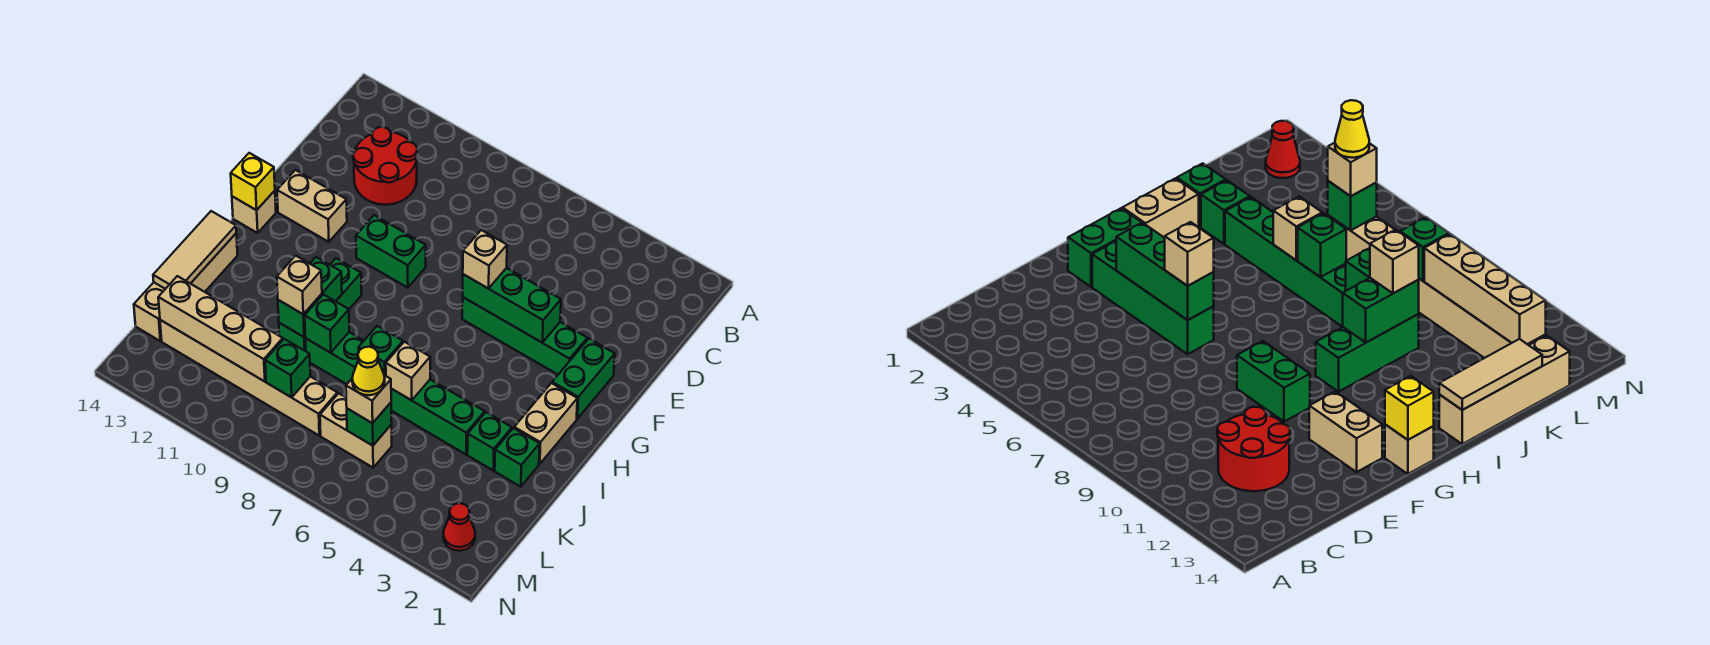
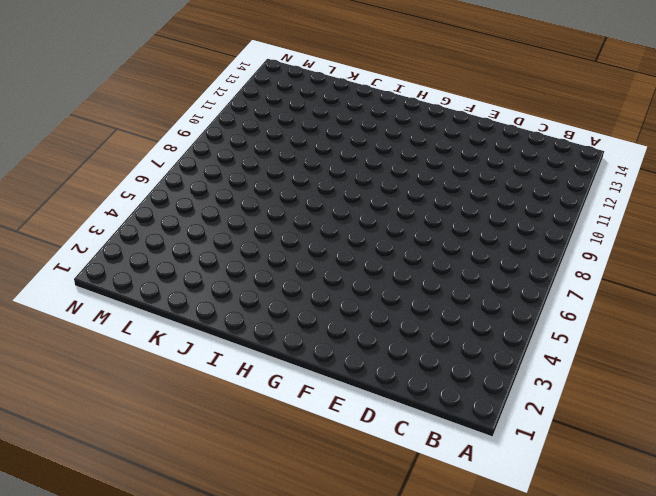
none -> red 2x2 round brick [353,127,417,205]
none -> green 1x2 brick [552,339,615,419]
none -> green 1x4 brick [462,297,587,374]

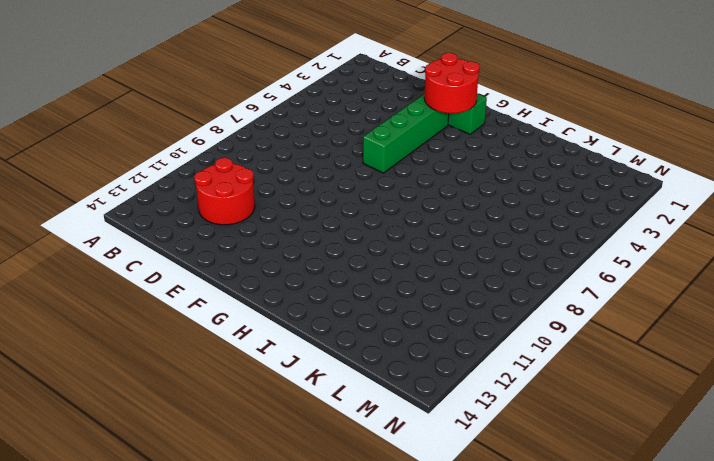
red 2x2 round brick [424,53,480,113] -> none
none -> green 1x2 brick [356,215,426,288]
none -> tan 1x2 brick [277,170,347,242]
none -> tan 1x1 brick [232,191,276,233]

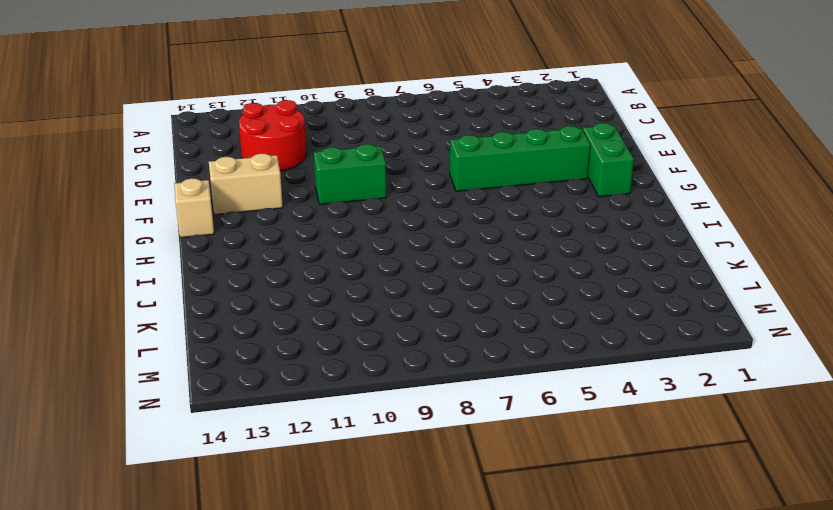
none -> tan 1x2 brick [514,383,577,464]
none -> green 1x3 brick [279,258,362,351]
none -> tan 1x4 brick [134,234,238,341]

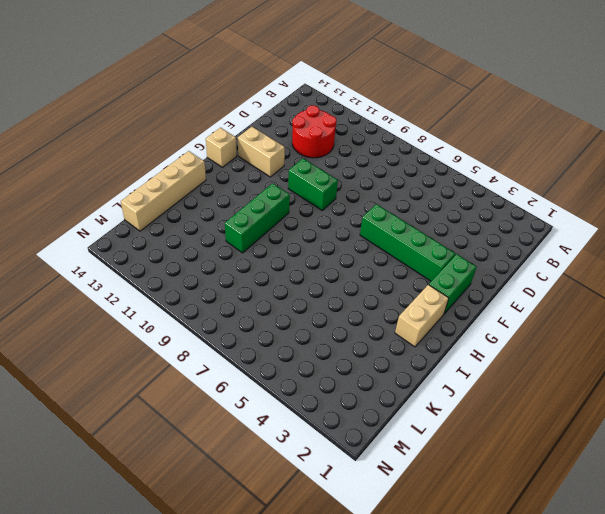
none -> green 1x1 brick [495,428,540,487]
none -> green 1x1 brick [467,412,512,470]
none -> green 1x6 brick [305,332,485,454]

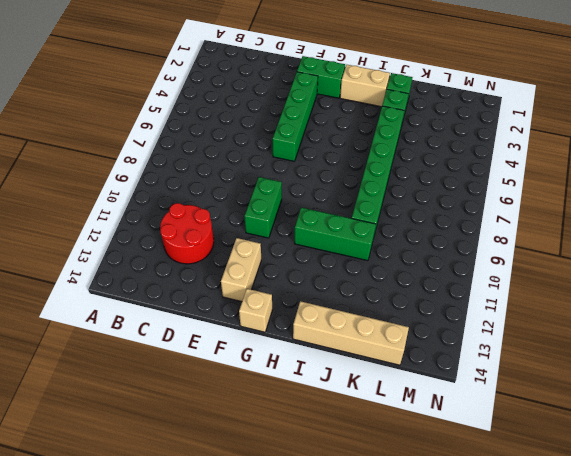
none -> tan 1x2 brick [320,393,392,468]
none -> tan 1x6 brick [160,320,337,435]
none -> red 1x1 cone [443,503,475,551]

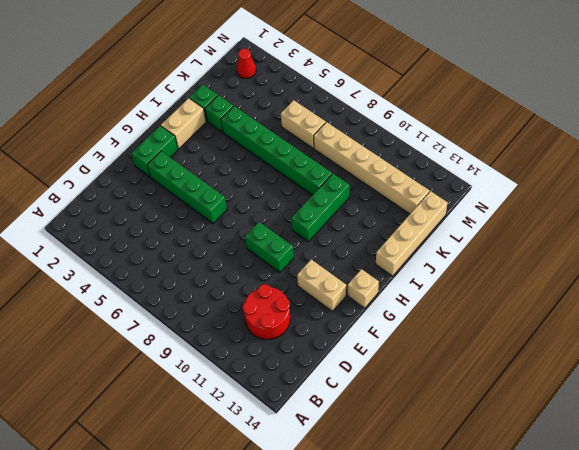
none -> green 1x3 brick [463,268,561,342]
none -> yellow 1x1 brick [231,153,275,210]
none -> green 1x2 brick [278,257,342,337]

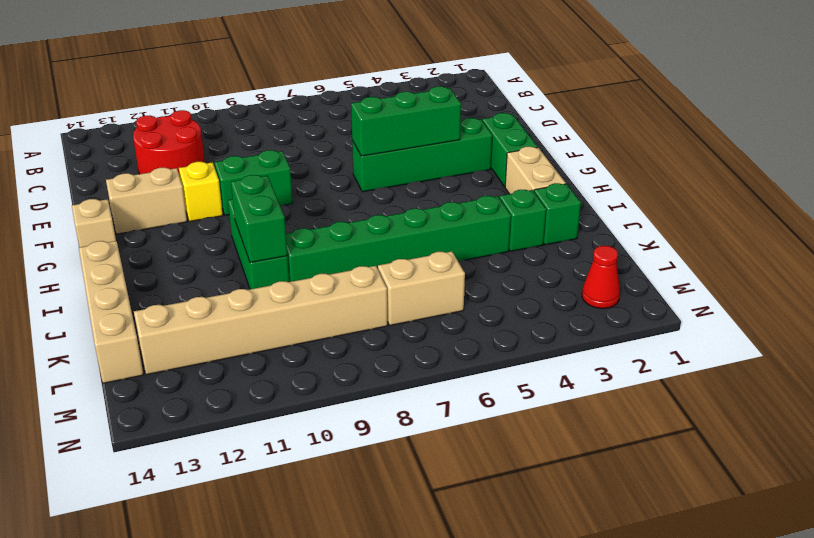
yellow 1x1 brick [179,162,223,222] -> yellow 1x1 brick moved to [231,153,275,210]
none -> tan 1x3 tile [153,211,236,289]
none -> tan 1x1 brick [386,342,430,400]
none -> green 1x1 brick [359,326,403,376]

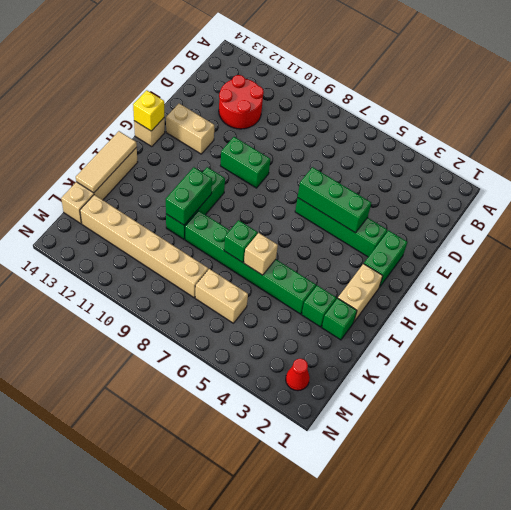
none -> green 1x1 brick [305,294,349,353]
none -> green 1x1 brick [347,403,392,446]
none -> green 1x1 brick [265,339,310,397]

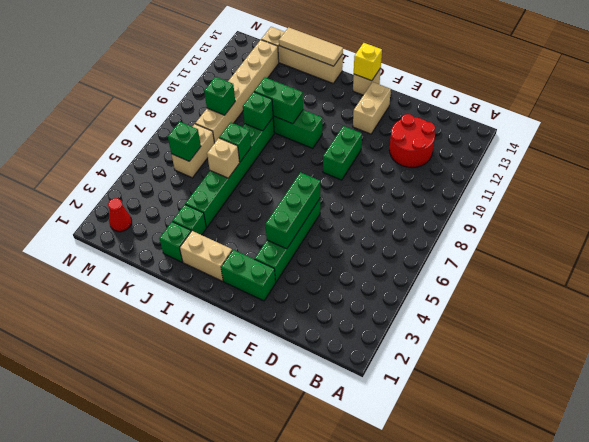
none -> tan 1x4 brick [158,276,283,382]
none -> tan 1x1 brick [463,230,507,289]
none -> tan 1x1 brick [277,256,322,314]

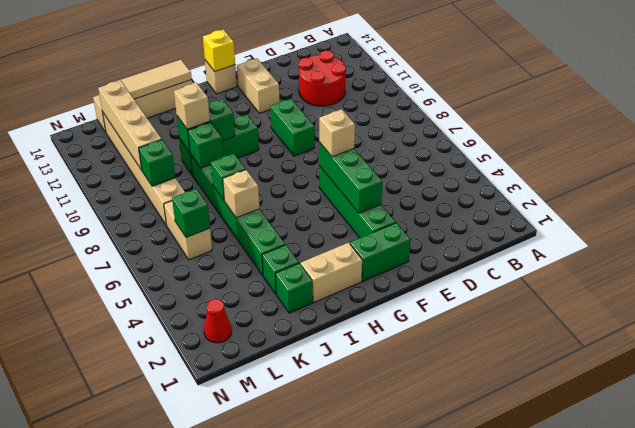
none -> tan 1x1 brick [346,375,391,423]
none -> yellow 1x1 cone [352,347,385,395]

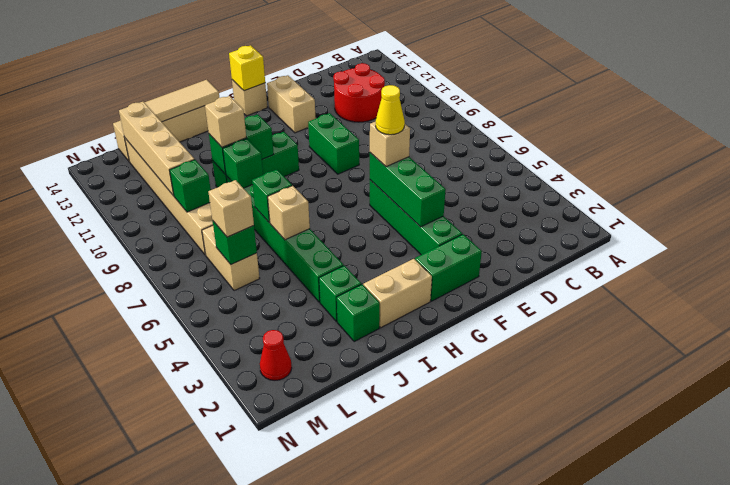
yellow 1x1 cone [376,85,405,135] -> yellow 1x1 cone moved to [352,347,385,395]

